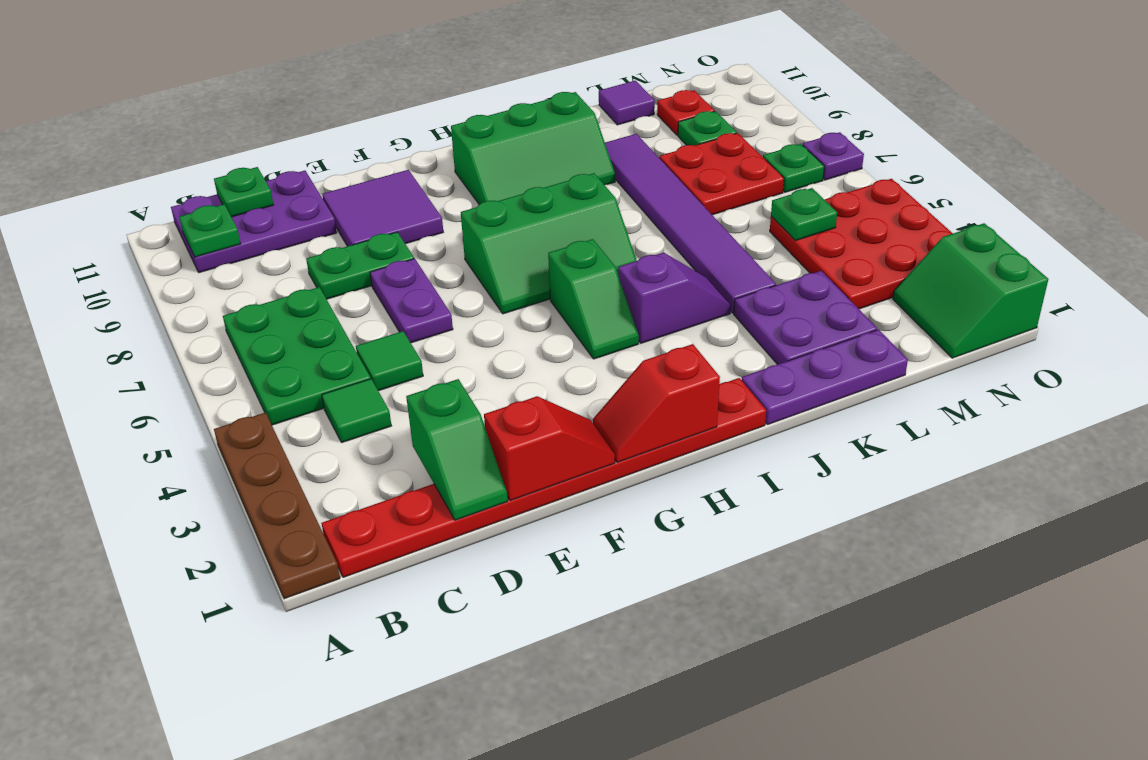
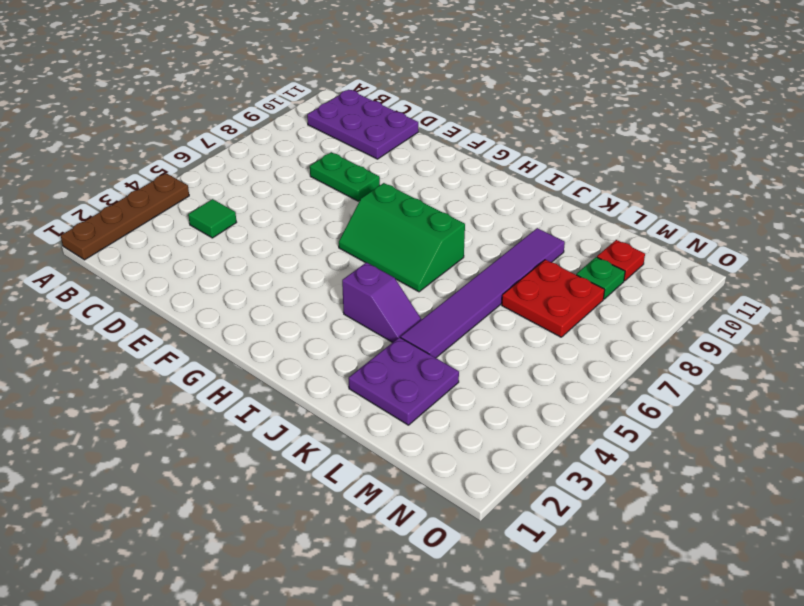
none -> red 1x8 plate [322,378,766,577]
none -> green 2x3 plate [223,287,371,425]
none -> green 1x1 tile [356,331,423,391]
none -> purple 1x2 plate [370,259,453,343]

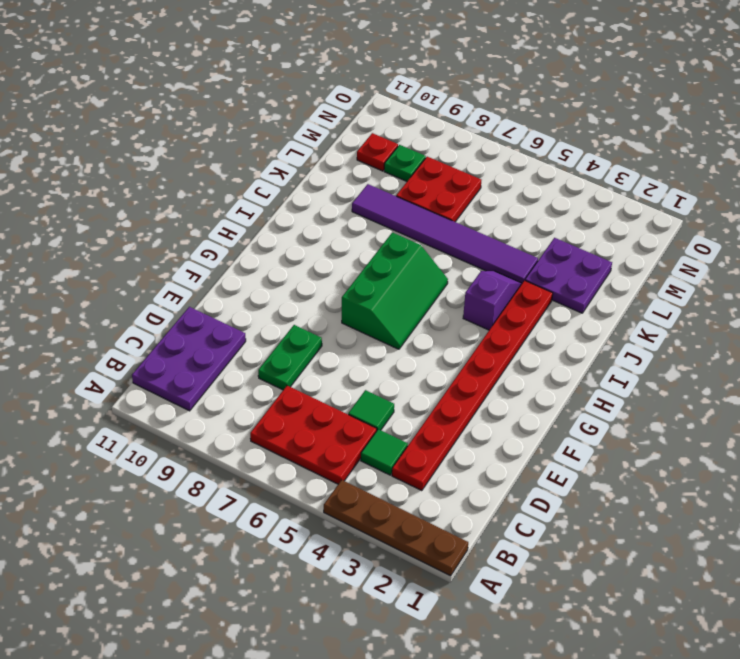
red 2x3 plate [250,386,377,484] -> green 2x3 plate [223,287,371,425]
red 1x8 plate [392,281,553,491] -> red 1x8 plate moved to [322,378,766,577]
none -> purple 1x2 plate [370,259,453,343]
none -> purple 2x2 tile [322,170,443,246]
none -> green 1x2 slope [548,239,639,359]
none -> green 2x3 slope [451,92,615,204]

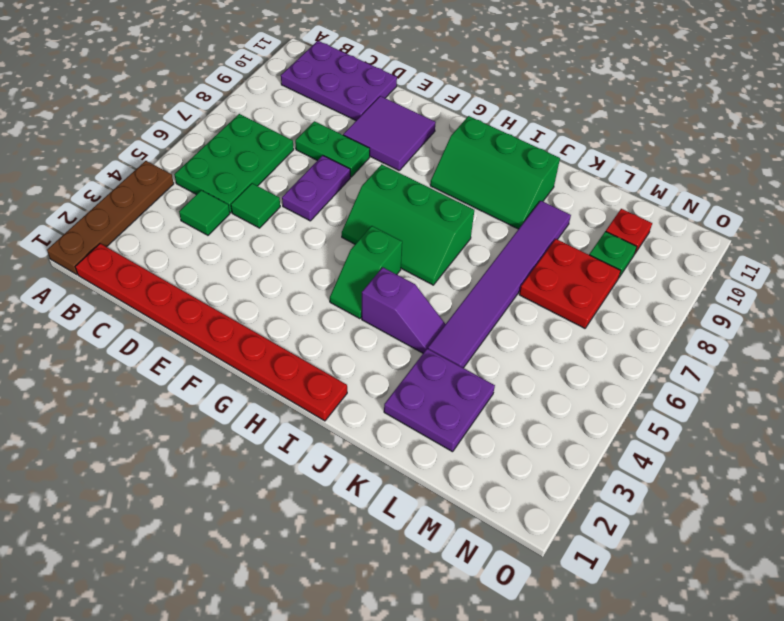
none -> purple 1x3 plate [742,330,908,425]
none -> purple 1x1 tile [599,81,655,125]
none -> red 3x3 plate [770,179,953,309]
none -> green 2x2 slope [893,223,1048,358]

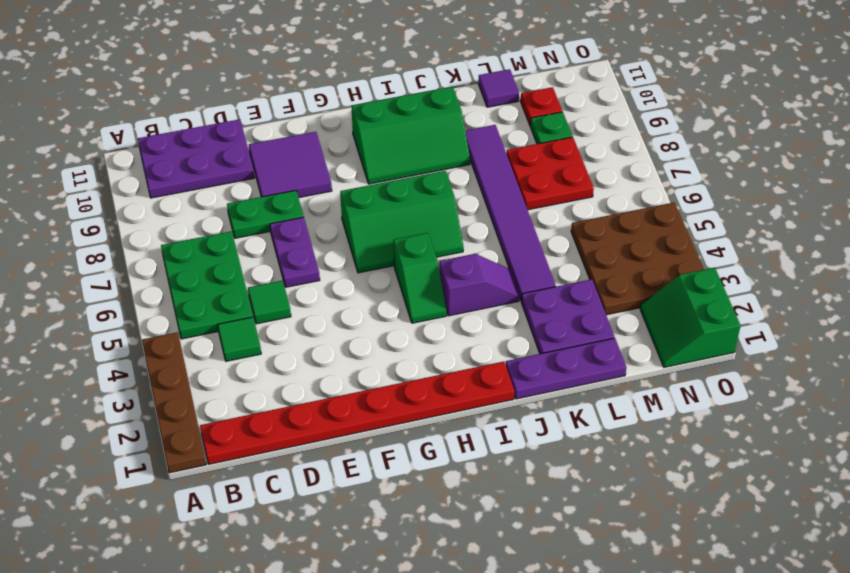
brown 3x3 plate [571,203,704,315] -> red 3x3 plate [770,179,953,309]
none -> green 1x1 plate [763,144,824,192]
none -> purple 1x1 plate [803,132,864,180]
none -> green 1x1 plate [179,204,241,257]
none -> green 1x1 plate [214,167,273,217]

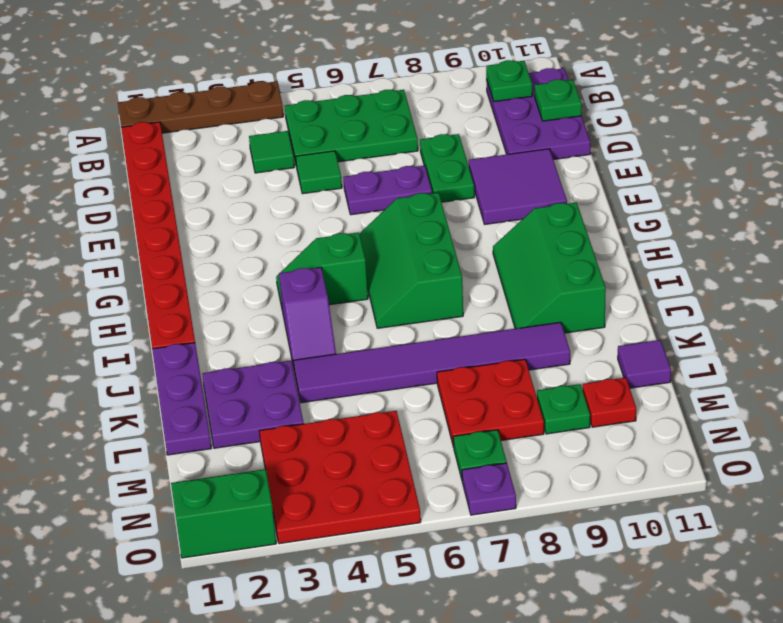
none -> green 1x2 slope [406,379,508,520]
none -> red 1x2 slope [484,396,615,501]
none -> red 1x2 slope [593,344,720,462]
none -> green 1x1 plate [771,188,837,241]

